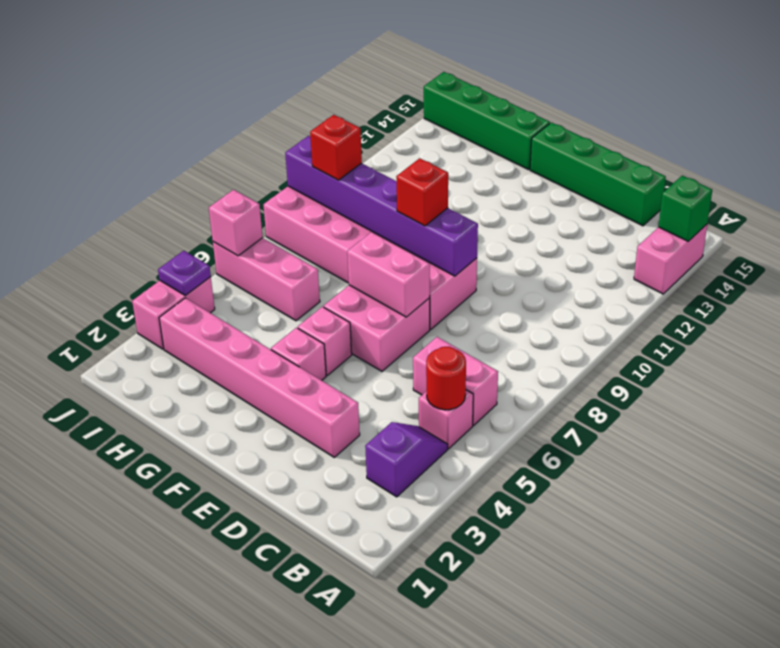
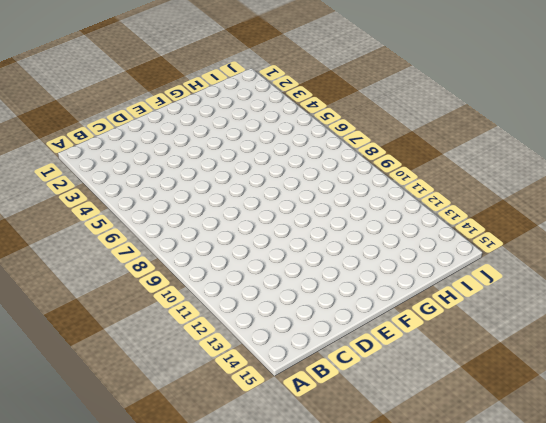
none -> pink 1x2 brick [634,225,707,294]
none -> purple 1x2 slope [365,422,448,497]
none -> pink 1x1 brick [419,390,473,449]

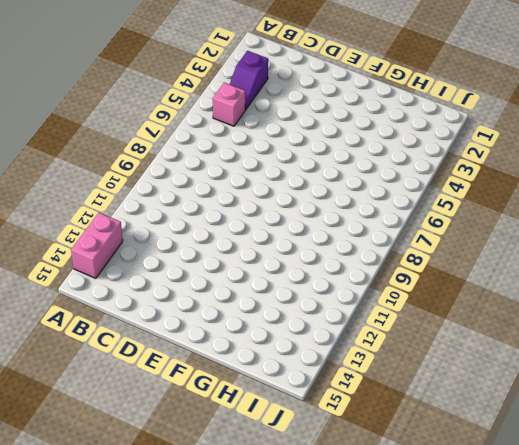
none -> pink 1x2 brick [413,337,498,425]
none -> green 1x4 brick [530,122,666,226]
none -> pink 1x6 brick [159,298,360,457]

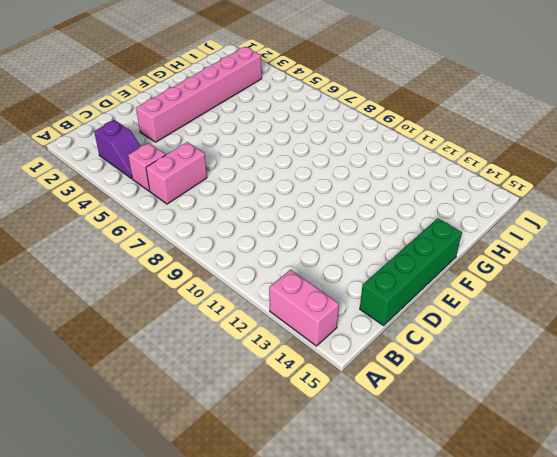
none -> pink 2x2 brick [324,285,430,371]
none -> pink 2x6 brick [263,186,477,329]
none -> pink 1x1 brick [271,328,326,380]

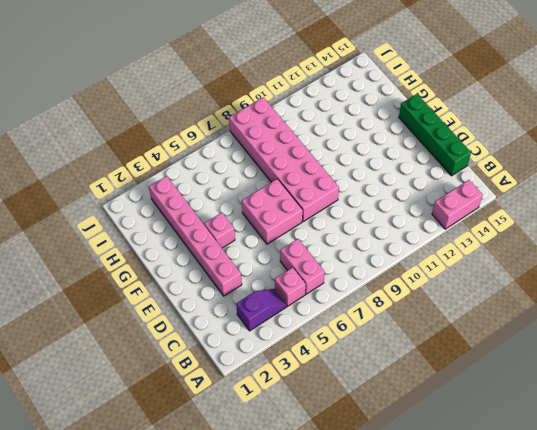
none -> pink 1x1 brick [298,307,352,375]
none -> green 1x4 brick [424,72,550,170]
none -> pink 1x3 brick [213,238,320,321]

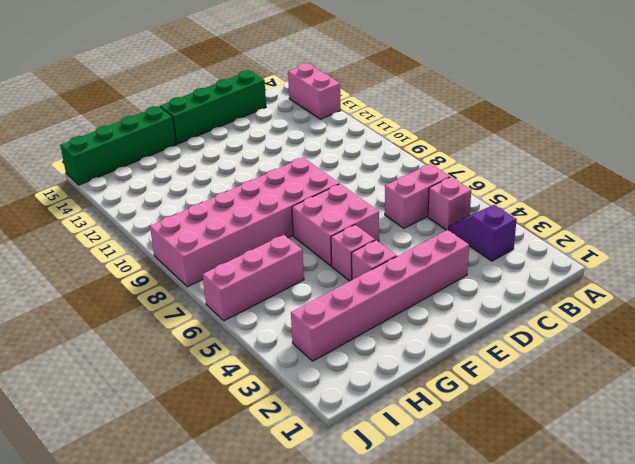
none -> pink 1x2 brick [132,277,215,349]
none -> green 1x1 brick [658,176,712,241]
none -> red 1x1 round brick [426,347,466,410]

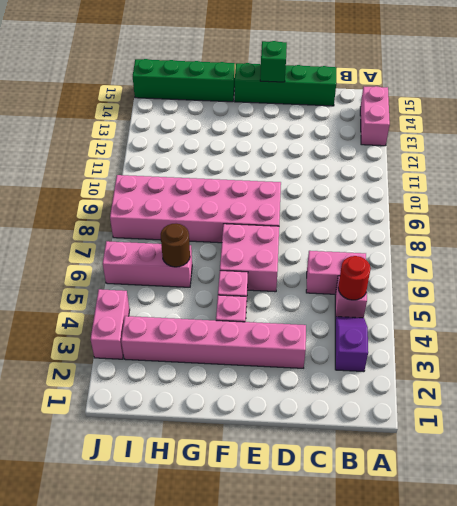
green 1x1 brick [260,41,287,82] -> green 1x1 brick moved to [658,176,712,241]
brown 1x1 round brick [161,224,190,267] -> none
none -> pink 1x2 brick [347,232,430,317]
none -> purple 1x6 brick [285,136,478,276]
none -> purple 1x1 plate [158,251,211,296]

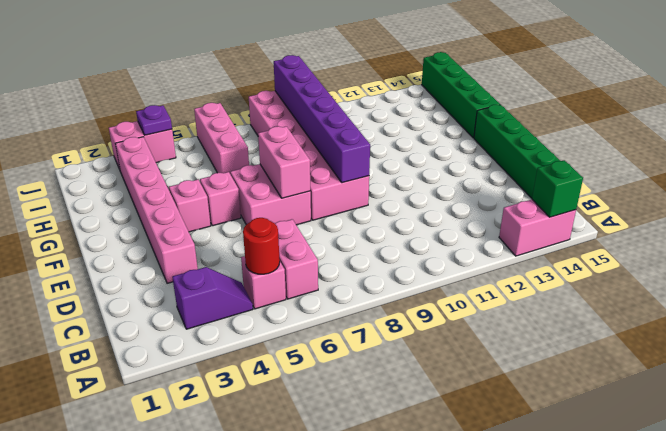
none -> pink 1x1 brick [209,190,263,256]
none -> red 1x1 brick [396,158,448,226]
none -> red 1x1 brick [310,115,362,180]

